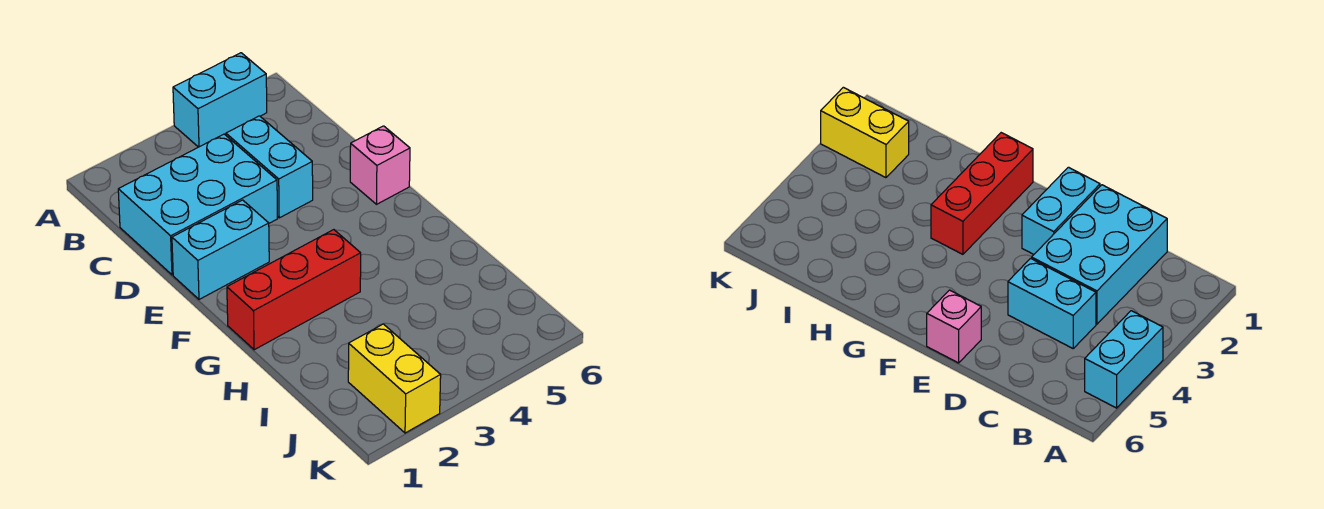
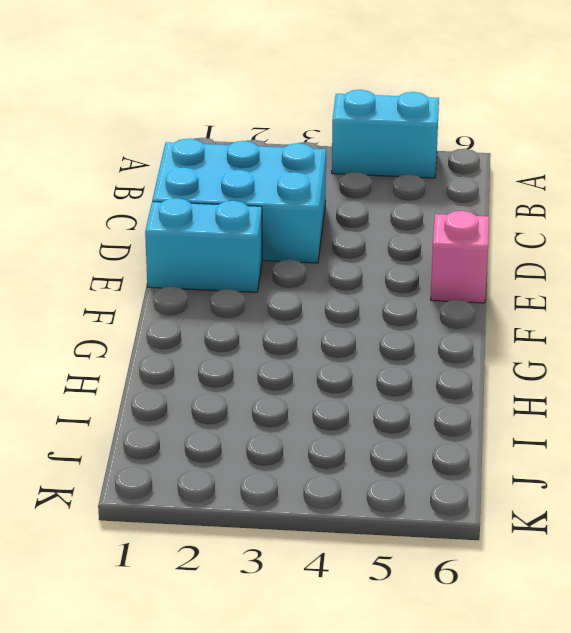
none -> cyan 1x2 brick [226,116,313,218]
none -> red 1x3 brick [227,230,361,350]

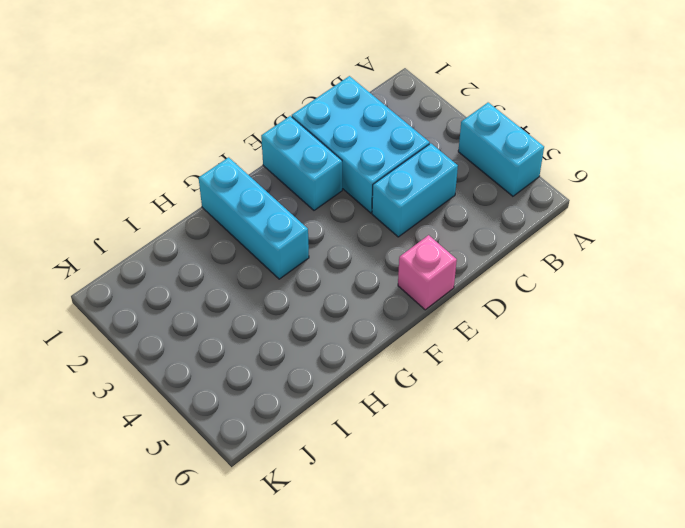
cyan 1x3 brick [199,157,309,279] -> red 1x3 brick [227,230,361,350]
none -> yellow 1x2 brick [348,324,441,433]

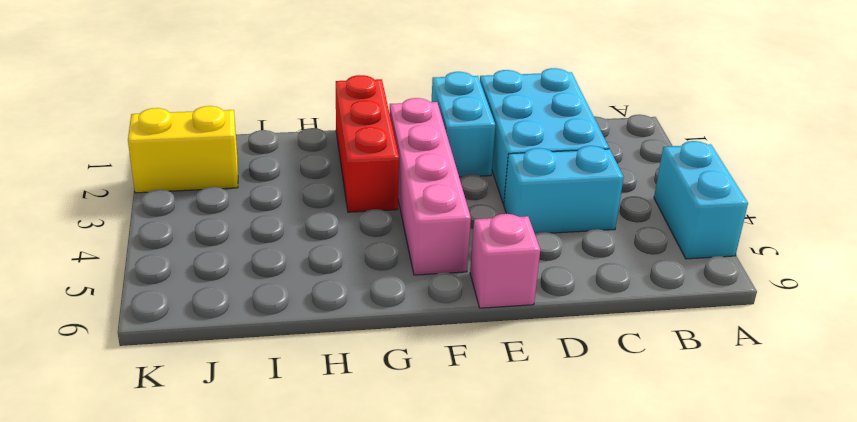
pink 1x4 brick [390,98,471,275] -> none

